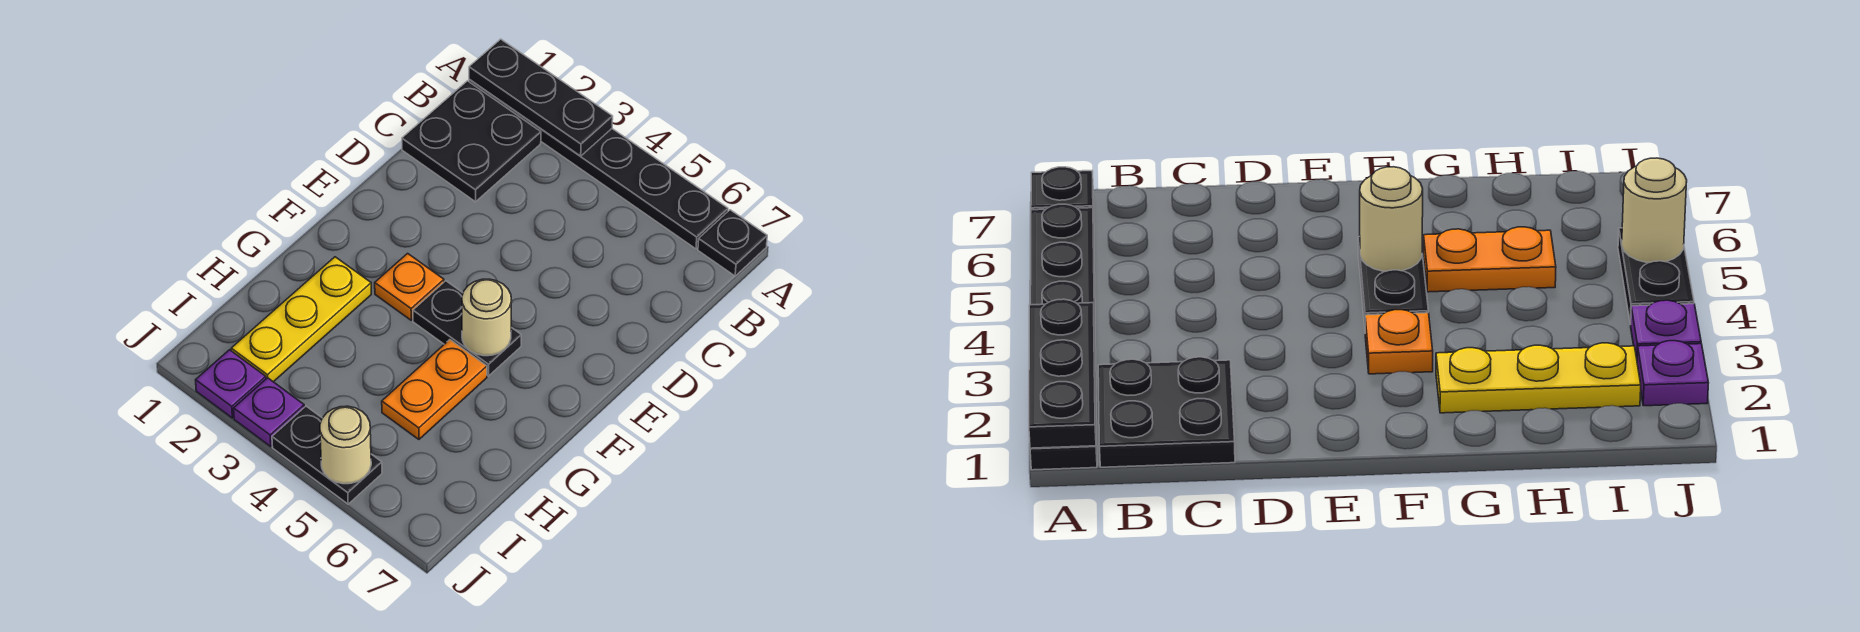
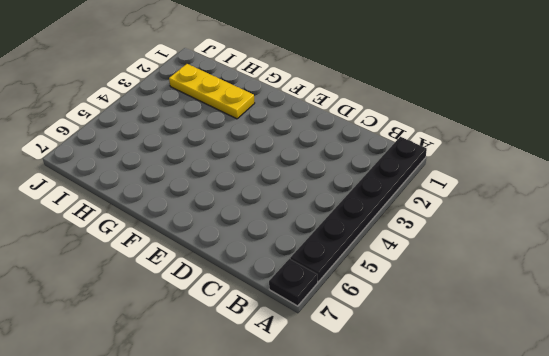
none -> black 2x2 plate [402,81,541,202]
none -> orange 1x1 plate [375,253,444,320]
none -> black 1x2 plate [413,281,521,376]

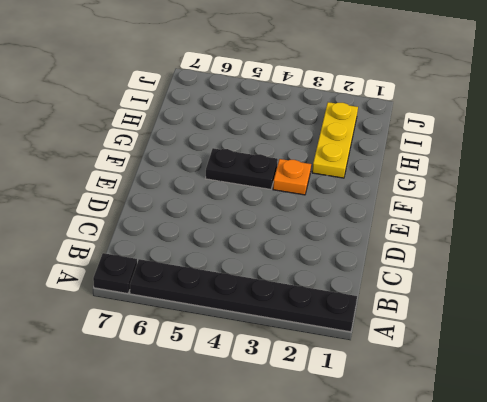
none -> black 2x2 plate [402,81,541,202]
none -> orange 1x2 plate [382,340,487,439]
none -> purple 1x1 plate [196,350,266,418]

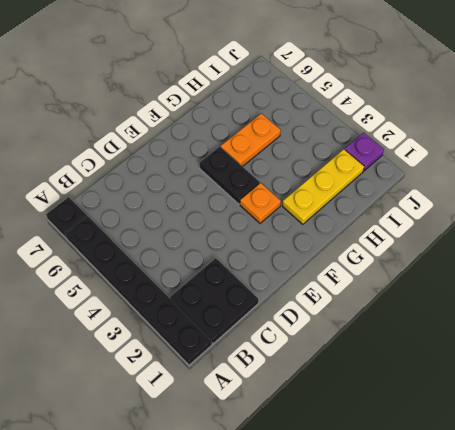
none -> purple 1x1 plate [234,378,304,446]
none -> black 1x2 plate [272,406,382,504]
none -> black 1x3 plate [469,39,613,156]

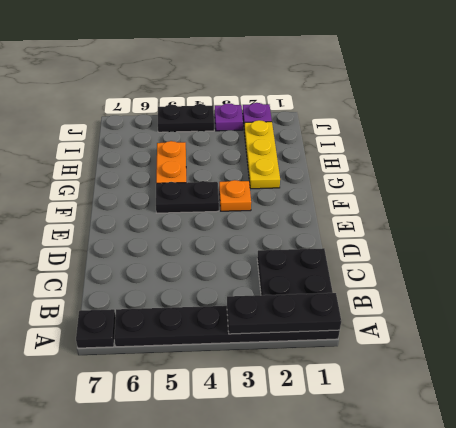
none -> tan 1x1 round brick [462,279,512,356]
none -> tan 1x1 round brick [320,406,371,484]

